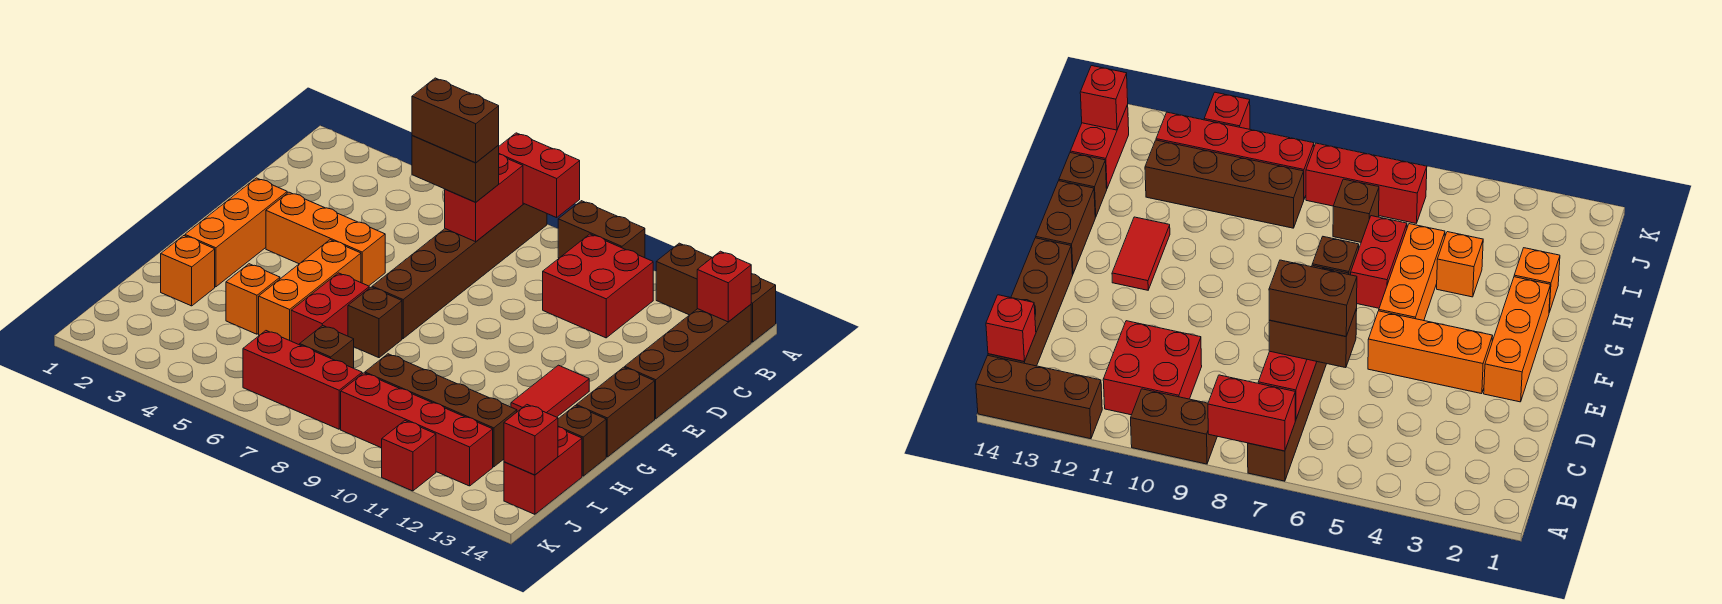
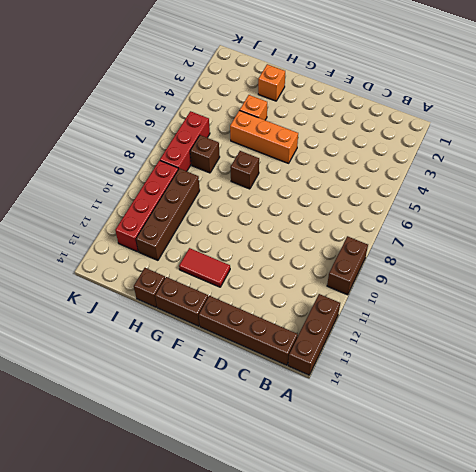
none -> brown 1x6 brick [372,203,547,338]
none -> red 2x2 brick [543,234,653,338]
none -> orange 1x3 brick [185,178,287,287]

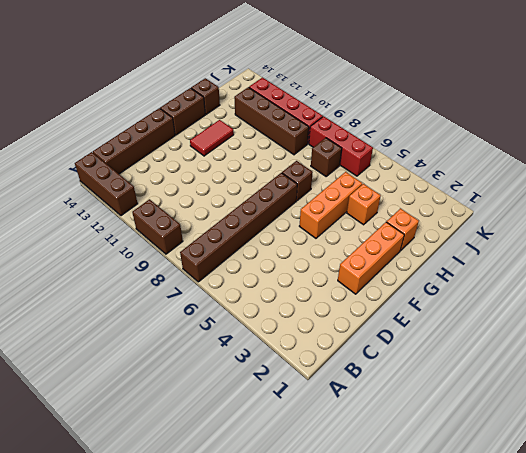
none -> red 2x2 brick [543,234,653,338]
none -> orange 1x3 brick [266,192,385,286]
none -> red 1x2 brick [291,273,369,345]

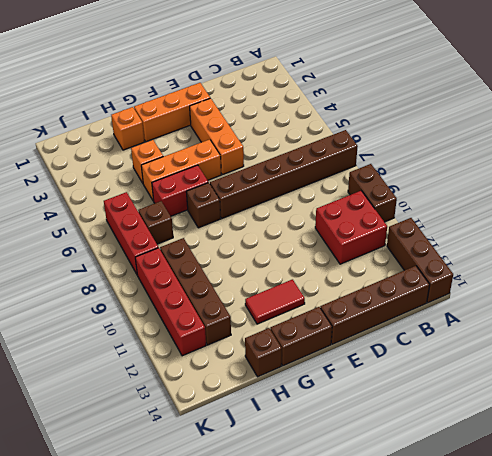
none -> red 1x2 brick [504,427,582,514]
none -> red 1x1 brick [382,421,436,491]
none -> red 1x2 brick [499,133,580,218]

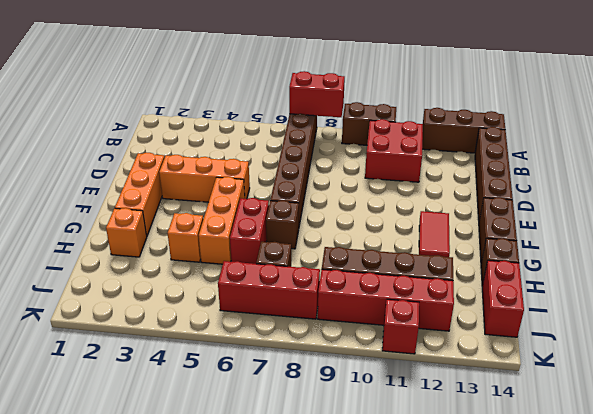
none -> red 1x2 brick [445,154,523,242]
none -> red 1x1 brick [697,251,751,322]
none -> red 1x1 brick [504,405,558,475]

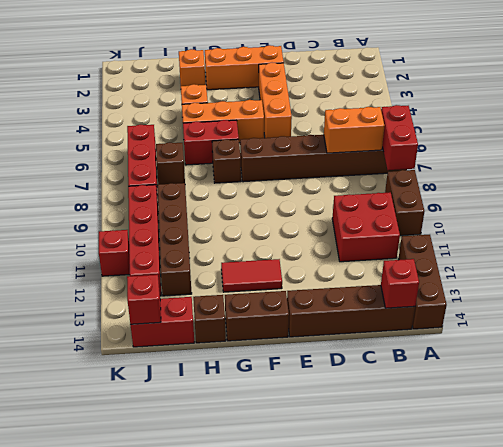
orange 1x2 brick [324,107,384,153] -> red 1x2 brick [445,154,523,242]
none -> brown 1x2 brick [412,136,499,202]
none -> brown 1x2 brick [412,78,499,163]

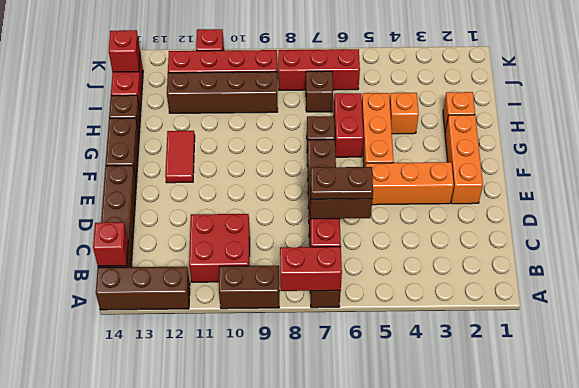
brown 1x2 plate [310,167,373,199] -> brown 1x2 brick [412,78,499,163]

